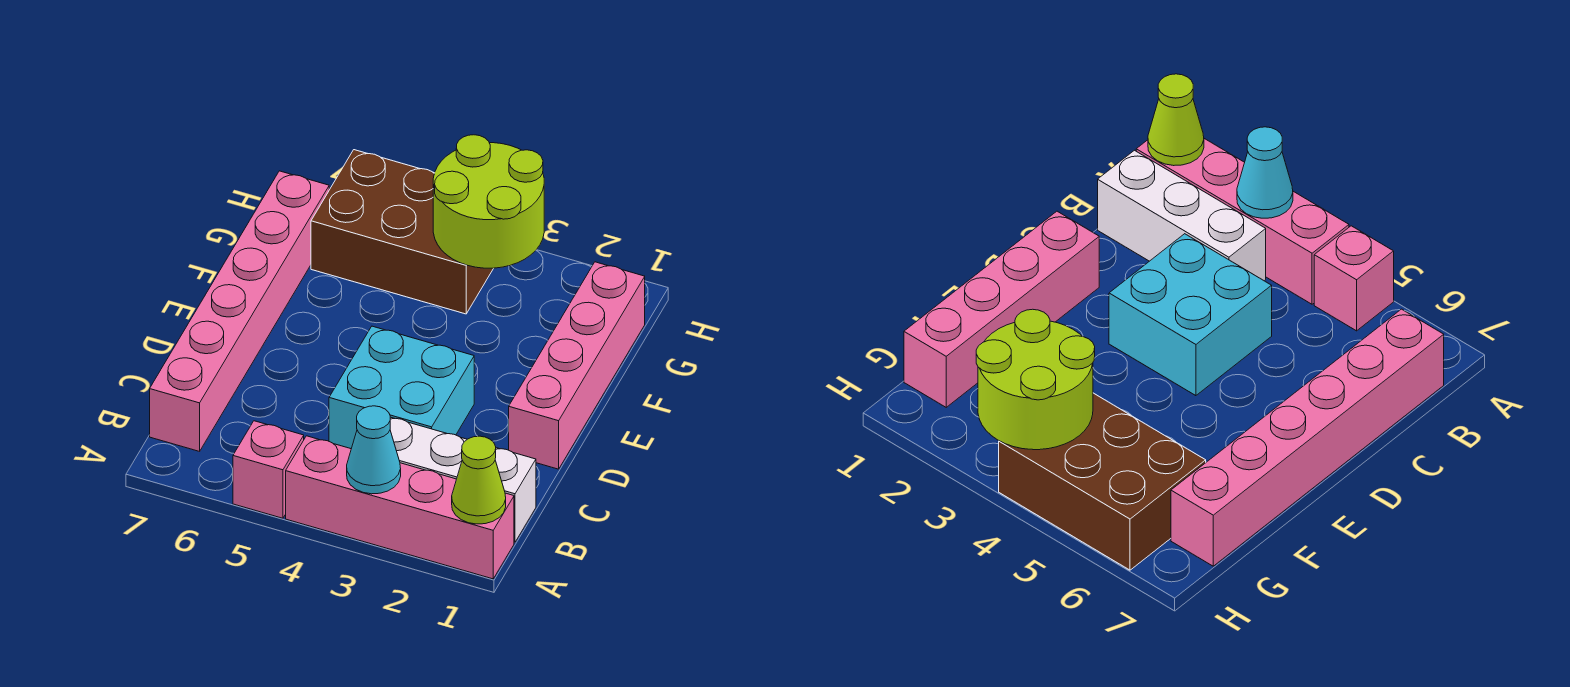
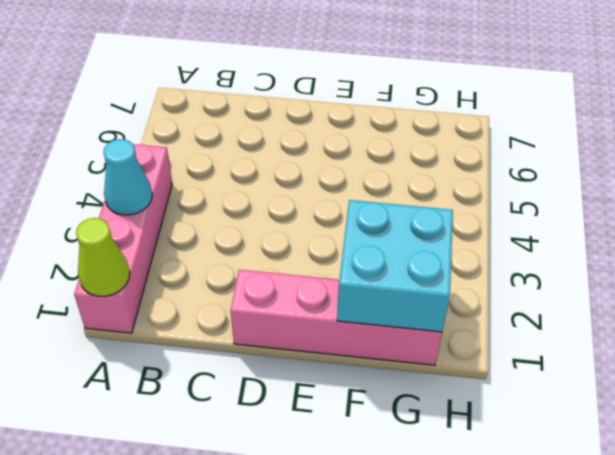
cyan 2x2 brick [337,200,453,332] -> cyan 2x2 brick moved to [329,326,474,449]
none -> pink 1x1 brick [233,421,304,518]
none -> white 1x3 brick [390,417,536,542]

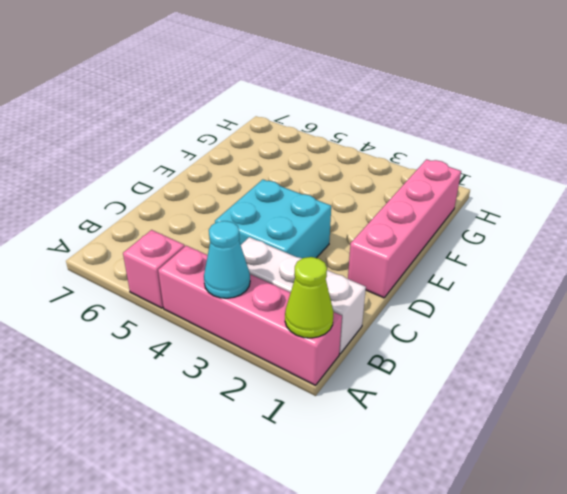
none -> pink 1x6 brick [150,171,329,451]
none -> brown 2x3 brick [311,150,494,314]

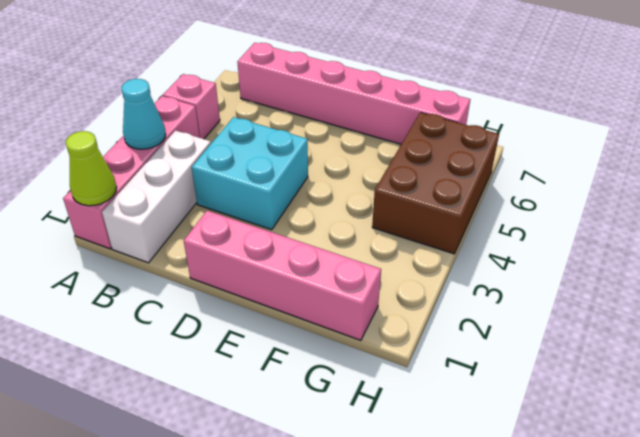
none -> lime 2x2 round brick [433,135,544,268]

